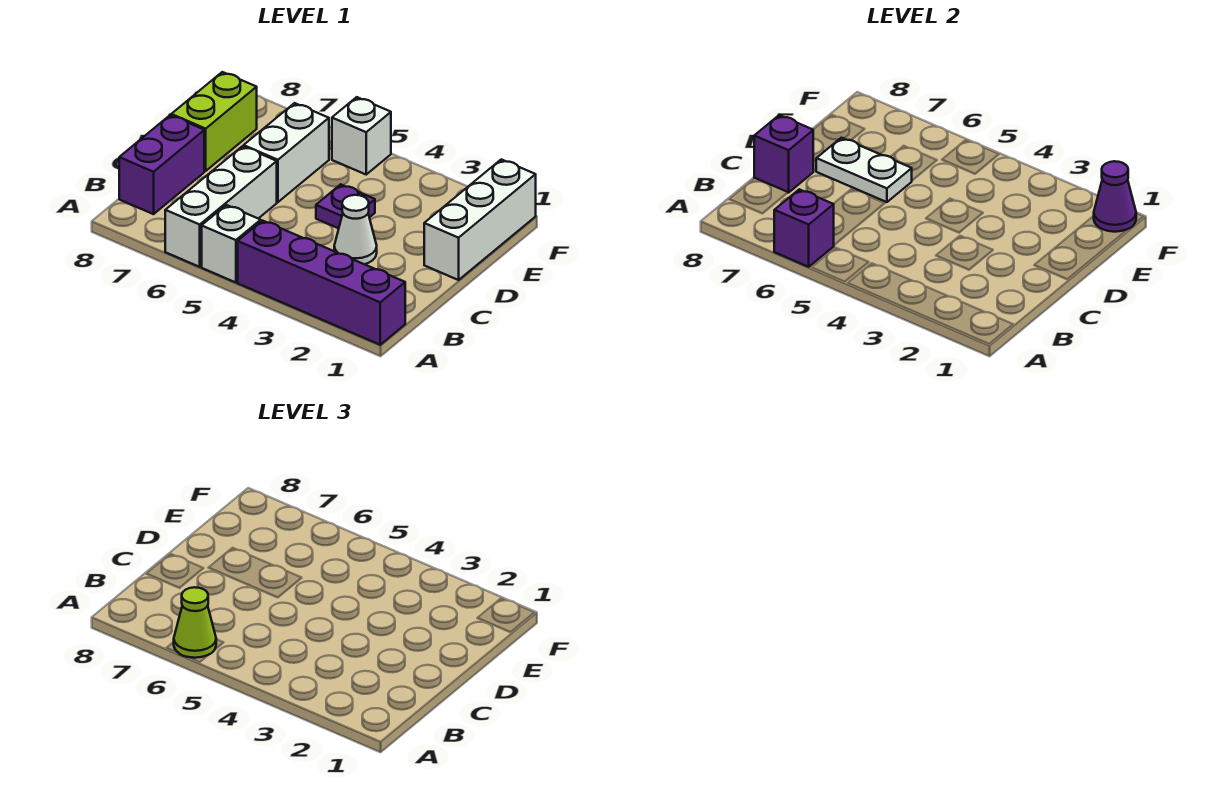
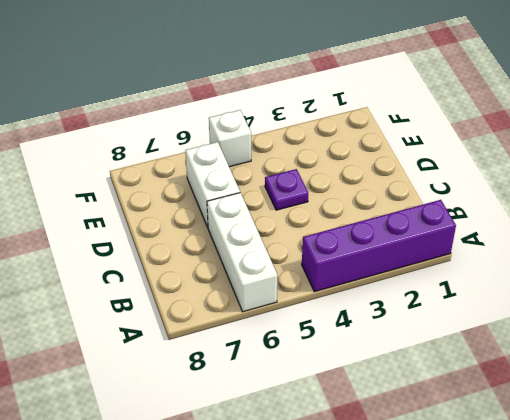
none -> white 1x1 brick [202,205,261,282]
none -> purple 1x2 brick [119,115,204,214]
none -> white 1x1 cone [334,195,377,264]

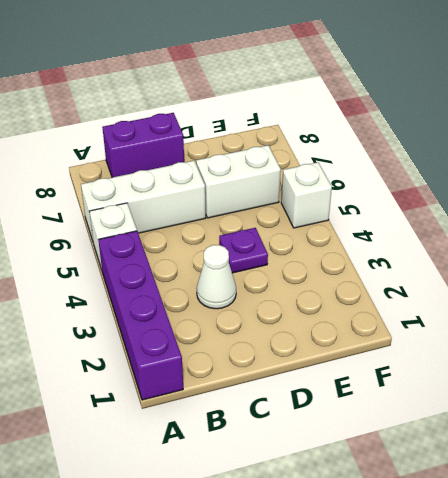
none -> white 1x3 brick [424,159,536,280]
none -> lime 1x2 brick [171,72,257,171]
none -> purple 1x1 brick [774,189,834,267]

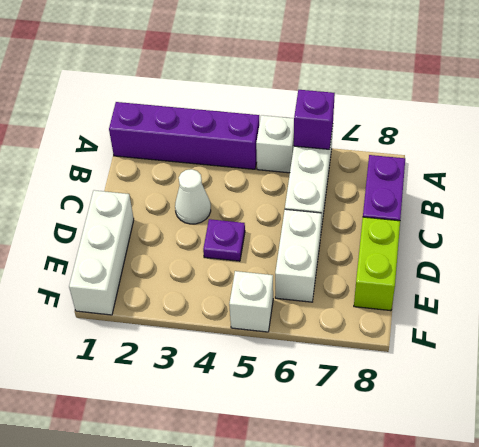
none -> purple 1x1 brick [754,115,813,193]
none -> white 1x2 plate [816,138,912,202]
none -> purple 1x1 cone [1094,161,1136,232]

